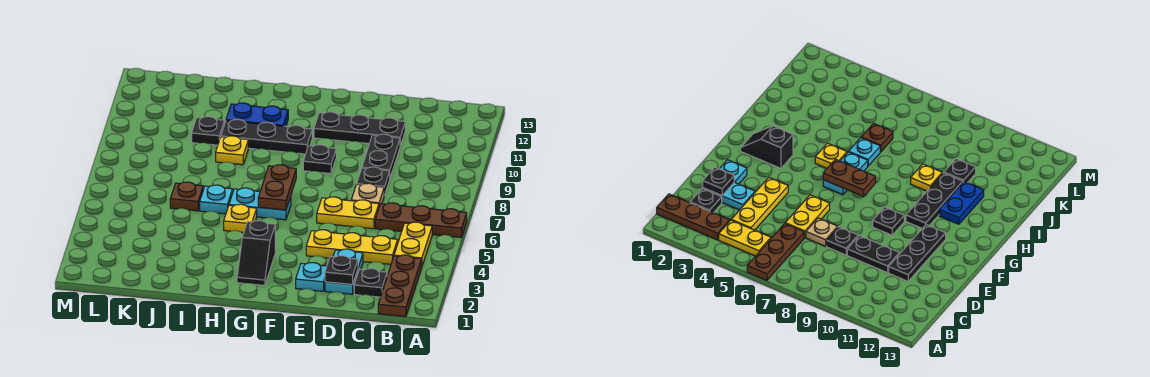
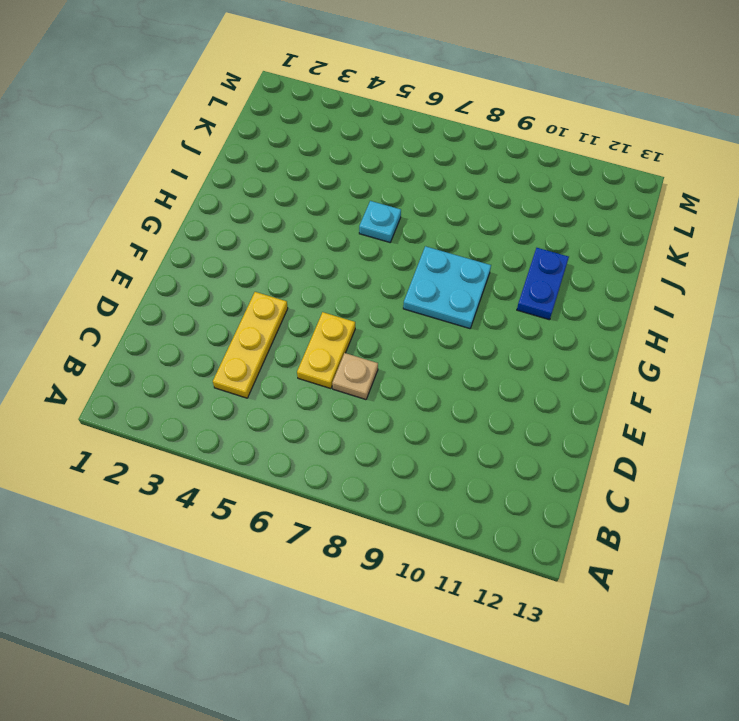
cyan 2x2 plate [403,246,491,329] -> none
none -> brown 1x3 plate [375,203,467,238]
none -> brown 1x3 plate [378,255,422,317]
none -> yellow 1x2 plate [394,222,432,266]

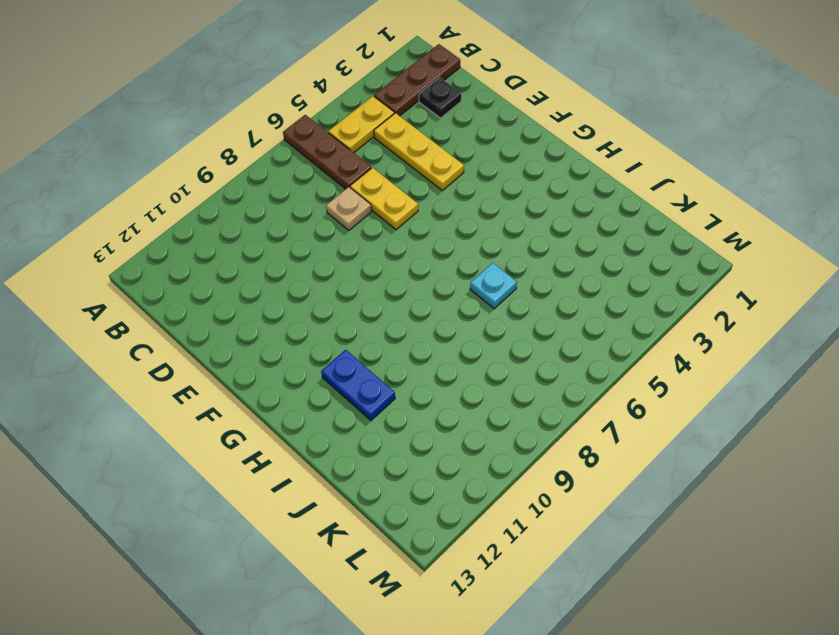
none -> cyan 1x2 plate [325,249,363,294]
none -> black 1x1 plate [357,167,390,196]
none -> black 1x2 plate [362,134,400,177]

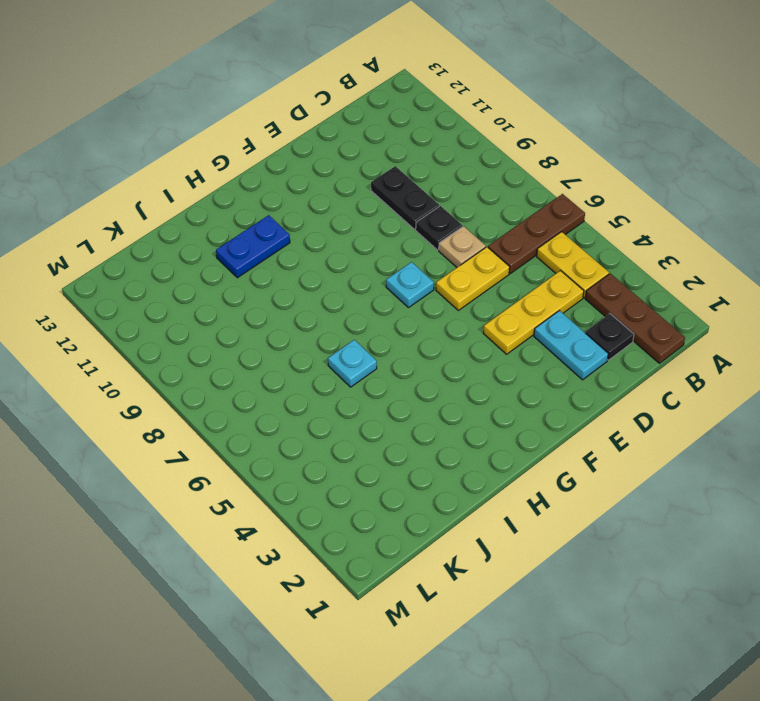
cyan 1x1 plate [386,262,434,308] -> cyan 1x1 plate moved to [296,263,327,291]
none -> black 1x3 plate [314,112,405,146]
none -> black 1x1 plate [303,145,336,174]
none -> black 1x2 slope [237,220,275,285]

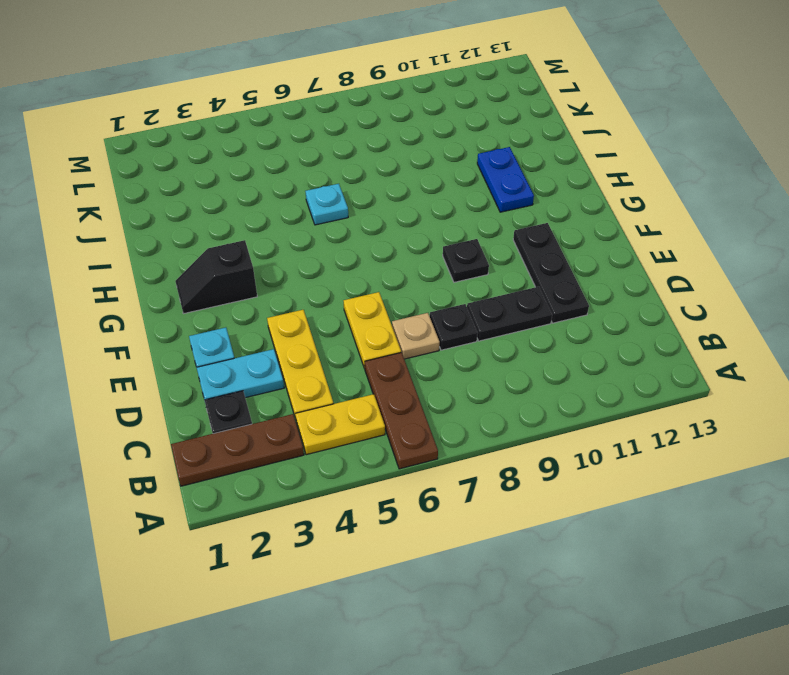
none -> cyan 1x2 plate [229,188,291,220]
none -> black 1x3 plate [221,119,312,154]
none -> yellow 1x1 plate [224,204,257,233]

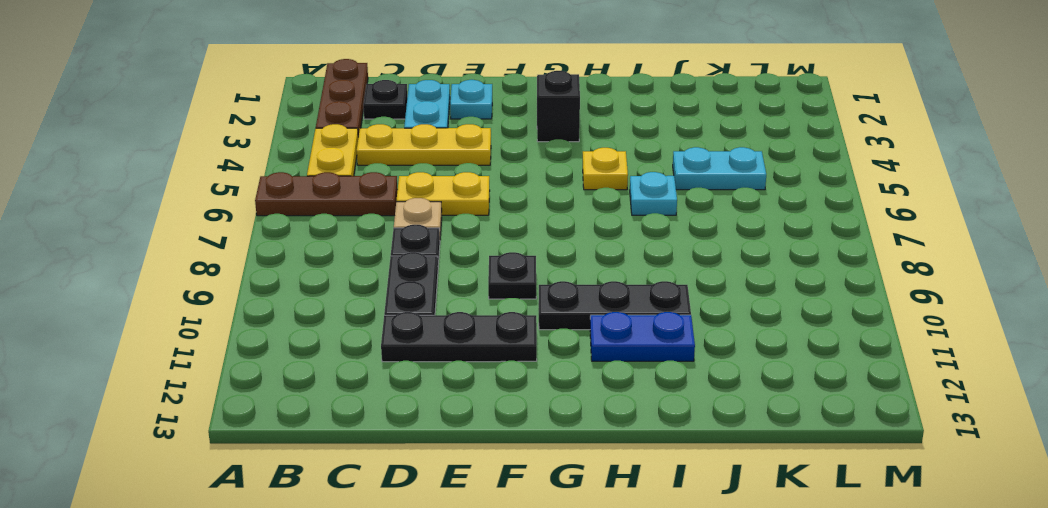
cyan 1x2 plate [673,147,766,190] -> cyan 1x2 plate moved to [229,188,291,220]
none -> yellow 1x1 plate [216,136,248,165]
none -> brown 1x1 plate [170,182,203,211]
none -> black 1x1 plate [192,117,224,145]

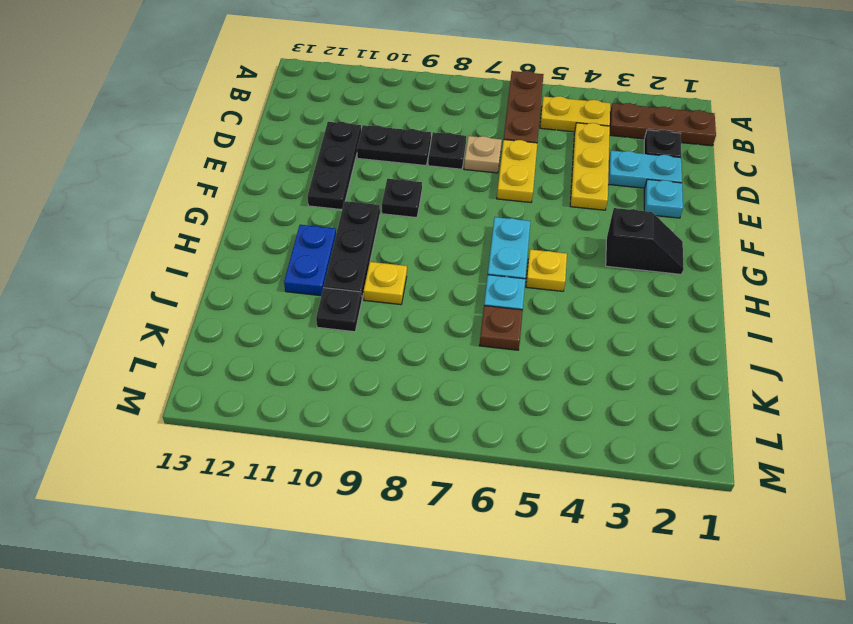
none -> black 1x1 plate [325,256,358,284]
none -> brown 1x2 plate [258,165,296,210]

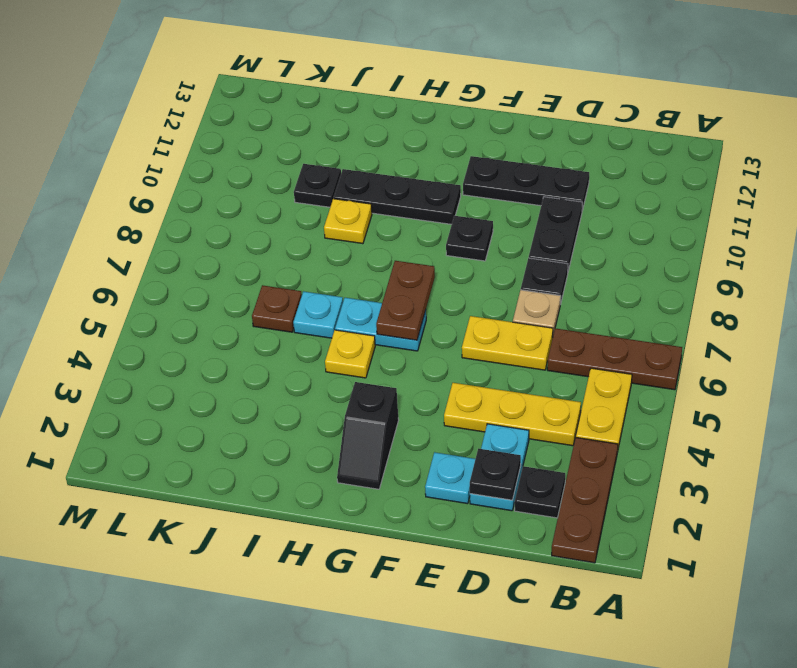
none -> blue 1x2 plate [226,103,288,126]

